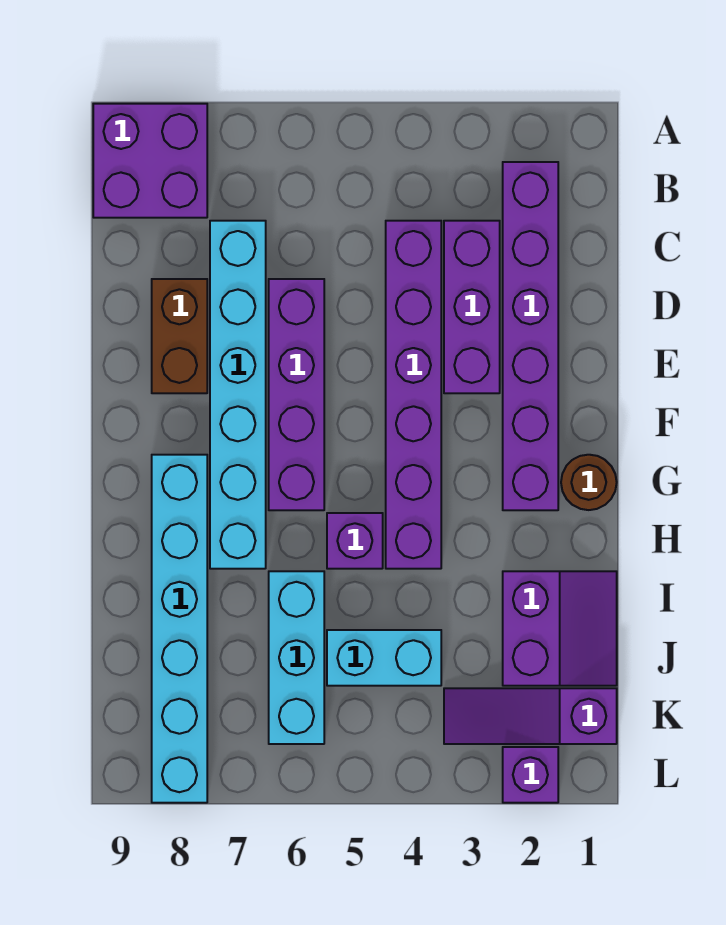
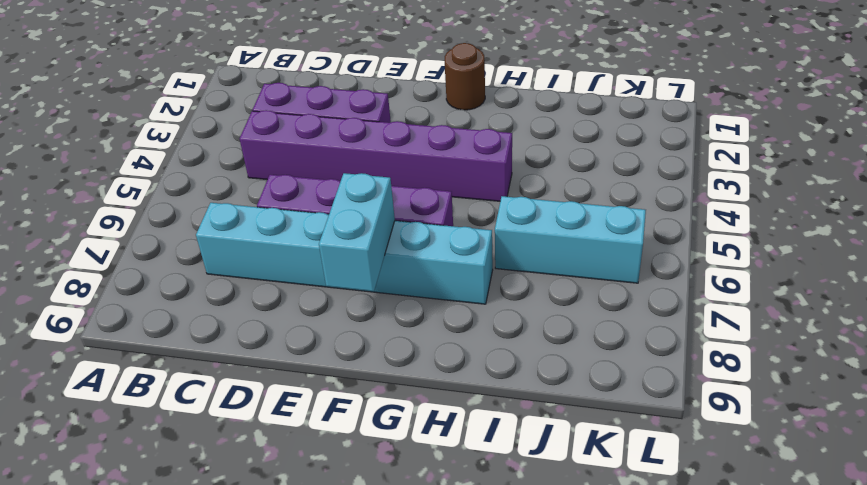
cyan 1x2 brick [319,173,395,292] -> cyan 1x2 brick moved to [327,630,441,686]
none -> purple 2x2 brick [93,104,207,218]
none -> purple 1x6 brick [503,162,558,510]
none -> brown 1x2 brick [152,279,207,393]

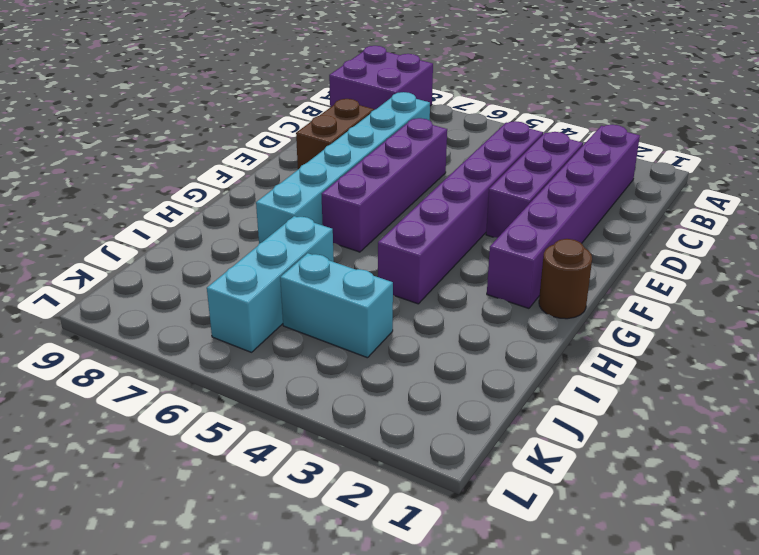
none -> cyan 1x6 brick [152,455,207,803]
none -> purple 1x1 brick [327,513,383,569]
none -> purple 2x2 slope [503,571,617,686]

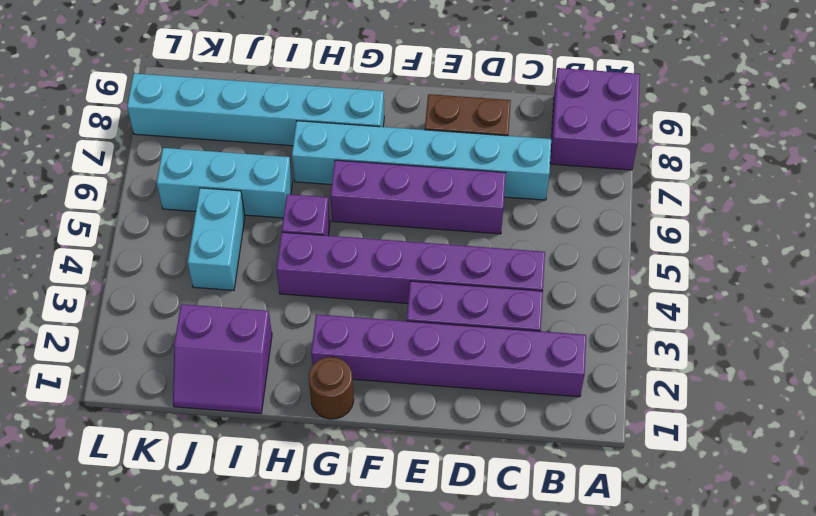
none -> purple 1x3 slope [444,688,617,744]
none -> purple 1x1 brick [503,747,558,803]

